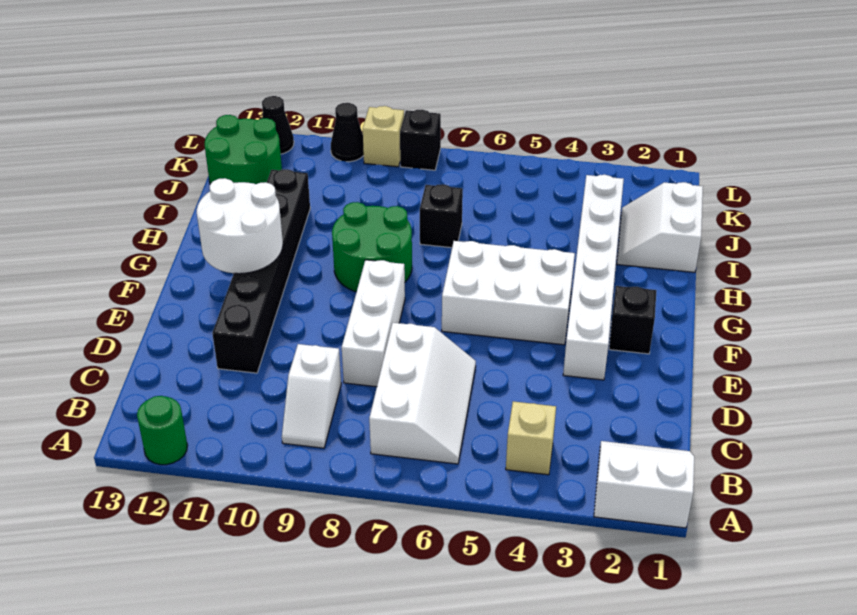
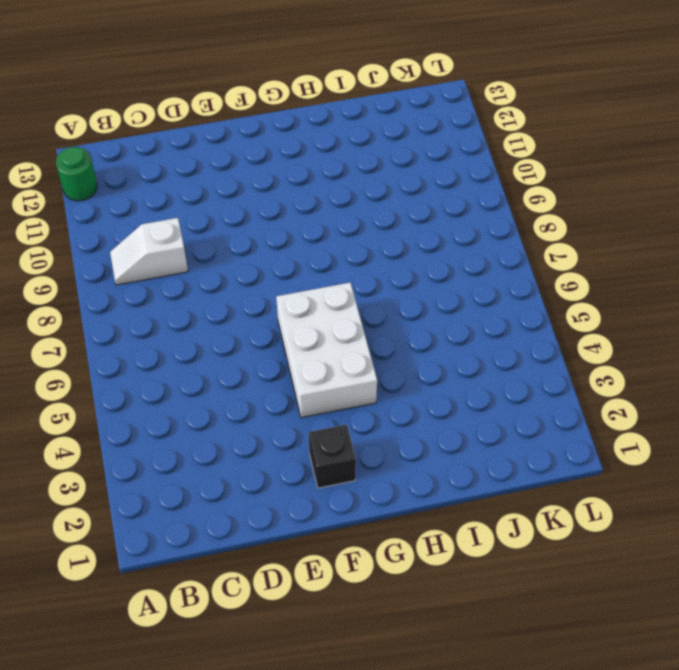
none -> white 2x2 slope [594,441,694,528]
none -> tan 1x1 brick [506,401,556,475]
none -> white 2x3 slope [369,323,476,464]

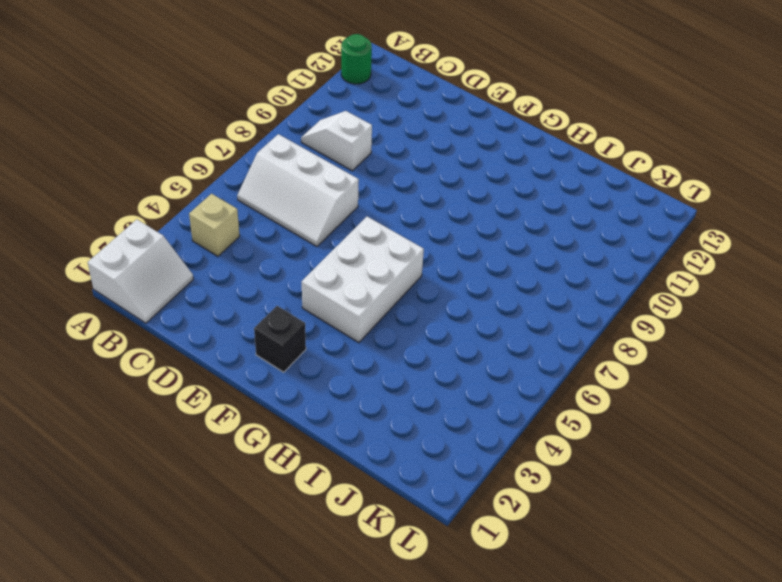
none -> white 1x3 brick [342,260,405,387]
none -> black 1x6 brick [212,169,310,373]
none -> white 1x6 brick [563,175,624,380]

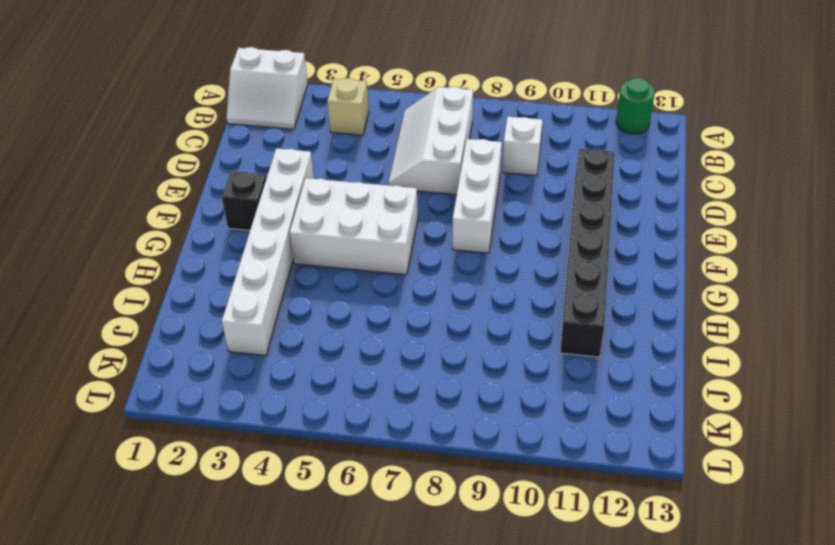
none -> green 2x2 round brick [332,202,412,292]
none -> white 2x2 slope [617,182,703,272]
none -> black 1x1 brick [420,184,463,248]

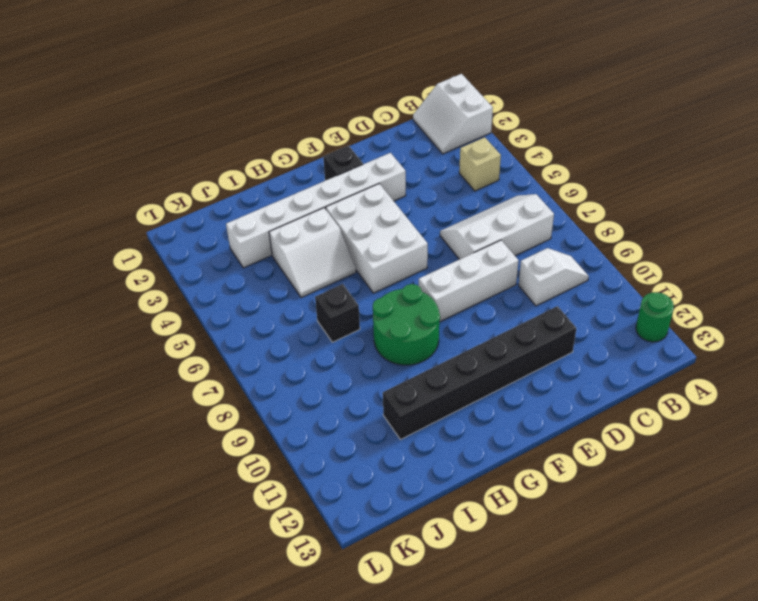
white 2x2 slope [269,208,356,298] -> white 2x2 slope moved to [617,182,703,272]
none -> green 2x2 round brick [205,115,282,184]
none -> black 1x1 brick [400,110,441,170]
none -> tan 1x1 brick [363,106,404,167]

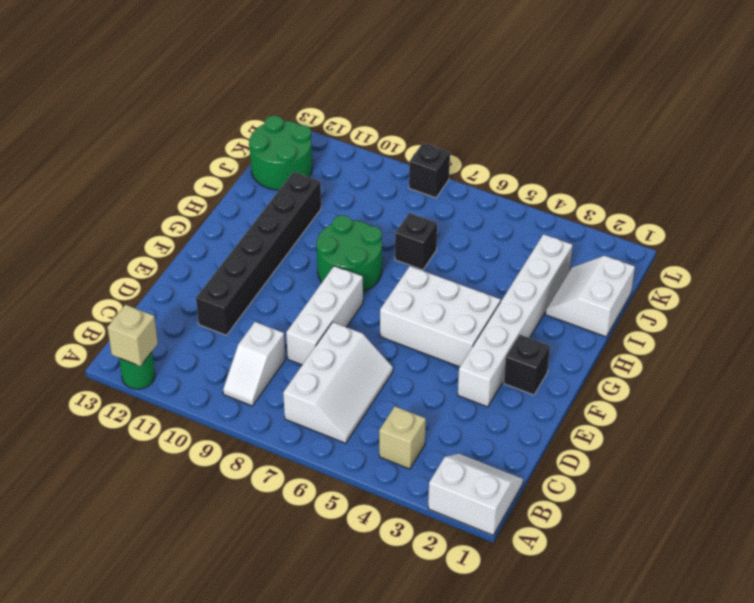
tan 1x1 brick [107,305,158,366] -> tan 1x1 brick moved to [363,106,404,167]
none -> black 1x1 cone [331,103,364,162]
none -> black 1x1 cone [262,96,294,154]
none -> white 2x2 round brick [197,178,283,274]

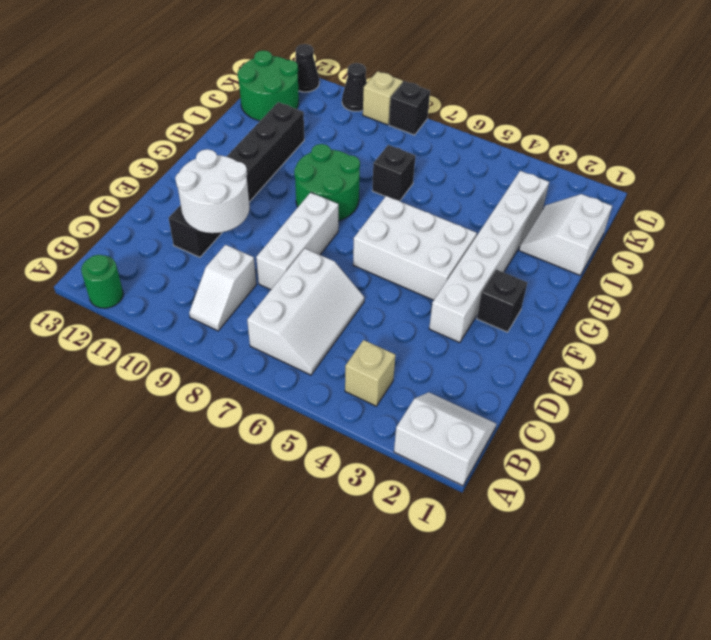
white 2x2 round brick [175,149,249,233] -> white 2x2 round brick moved to [197,178,283,274]

